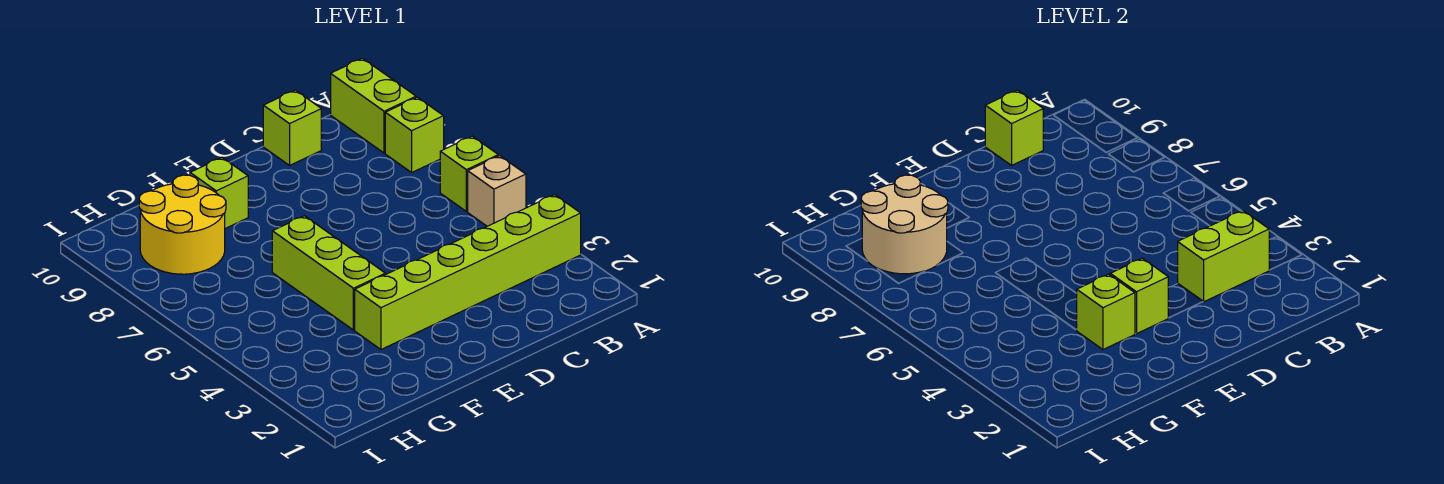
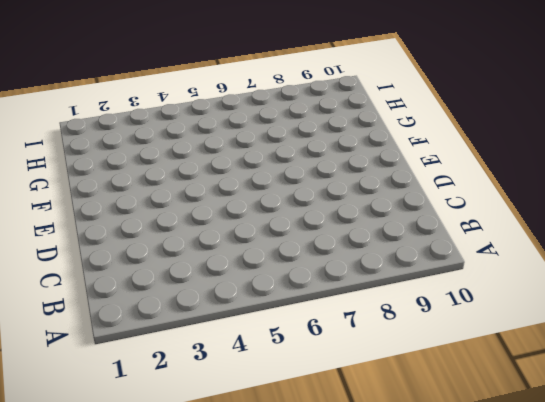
none -> lime 1x6 brick [355,195,581,349]
none -> tan 1x1 brick [468,156,526,226]
none -> lime 1x1 brick [440,136,498,212]

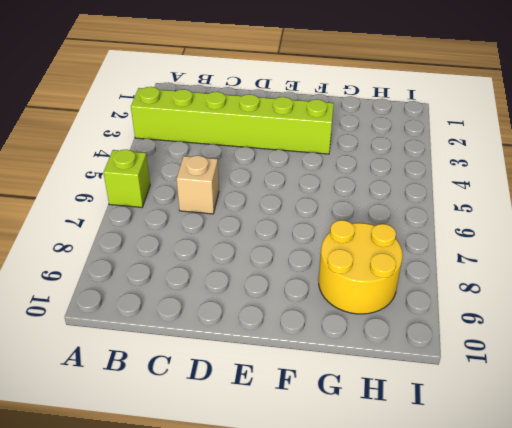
tan 1x1 brick [177,156,219,214] -> tan 1x1 brick moved to [468,156,526,226]
none -> lime 1x1 brick [385,97,444,173]
none -> lime 1x2 brick [331,58,416,153]
none -> lime 1x1 brick [263,90,321,165]

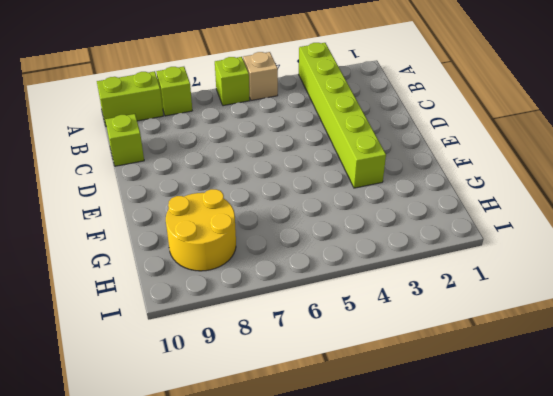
none -> lime 1x3 brick [272,216,385,330]
none -> lime 1x1 brick [190,158,248,229]
none -> lime 1x2 brick [1178,211,1269,302]

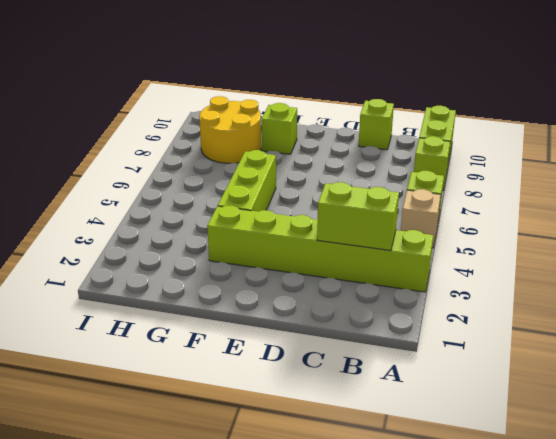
none -> lime 1x1 brick [985,90,1043,165]
none -> lime 1x1 brick [1110,258,1168,334]
none -> lime 1x1 brick [1077,274,1135,349]

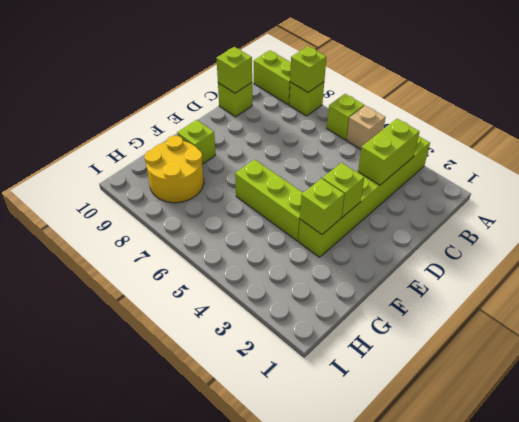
lime 1x1 brick [290,46,326,92] -> none
none -> tan 2x2 round brick [861,175,948,274]

